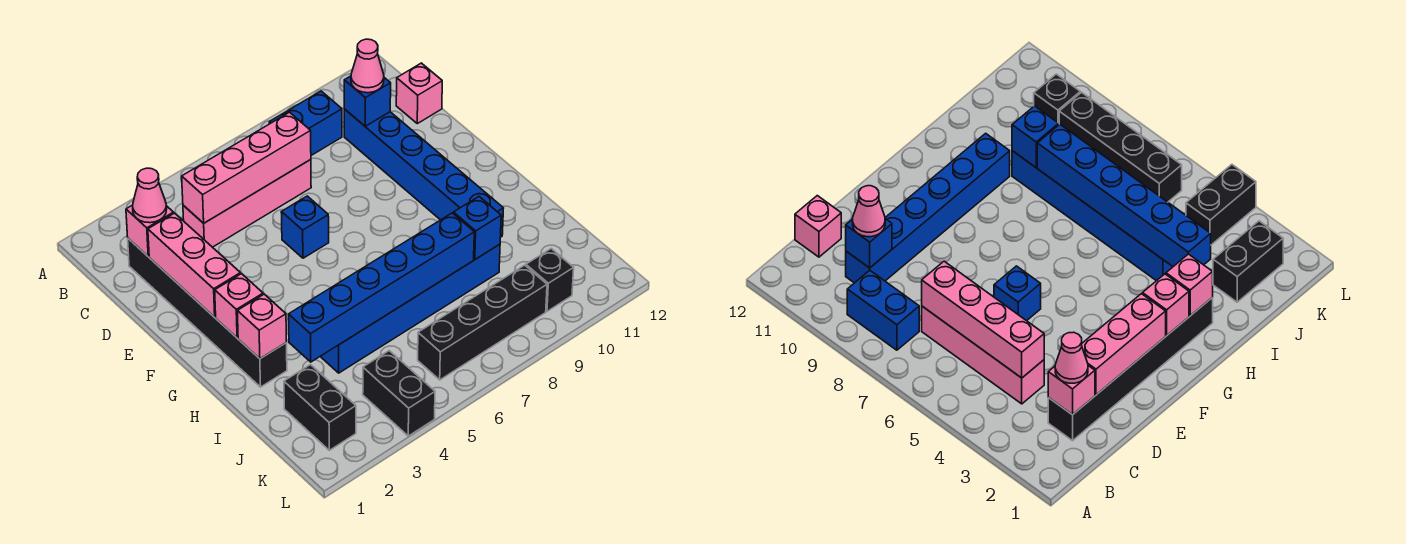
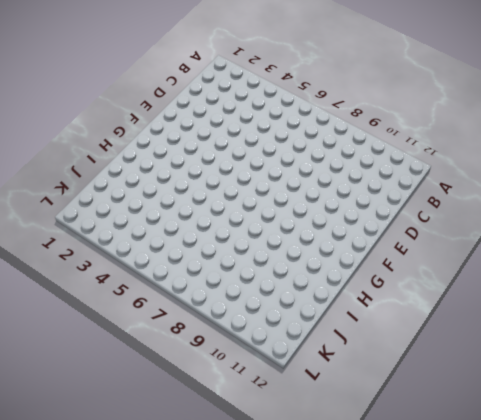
none -> blue 1x2 brick [269,91,342,155]
none -> black 1x6 brick [128,239,287,387]
none -> pink 1x4 brick [183,160,311,247]

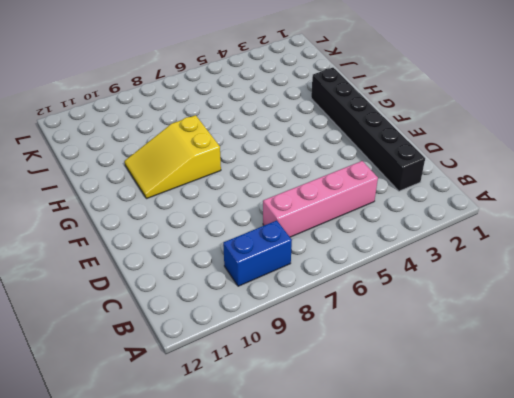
yellow 2x3 slope [124,115,221,199] -> blue 1x6 brick [344,109,503,237]
none -> pink 1x1 brick [396,63,442,124]
none -> blue 1x1 brick [281,196,329,258]
none -> blue 1x6 brick [320,244,500,373]

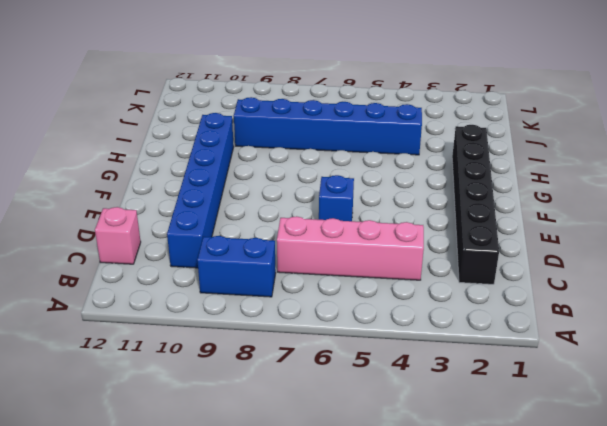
none -> black 1x2 brick [284,365,356,450]
none -> black 1x2 brick [363,351,435,436]
none -> black 1x4 brick [418,265,547,380]

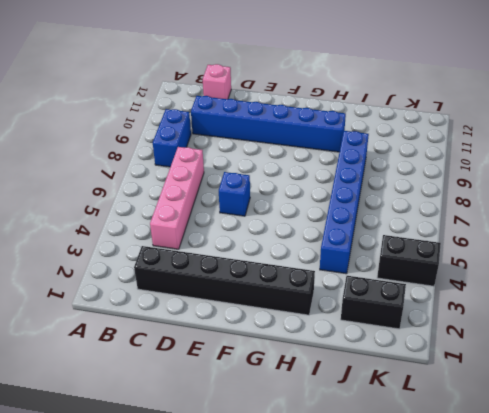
none -> black 1x4 brick [418,265,547,380]
none -> black 1x1 brick [526,249,574,311]
none -> pink 1x1 brick [126,205,174,257]

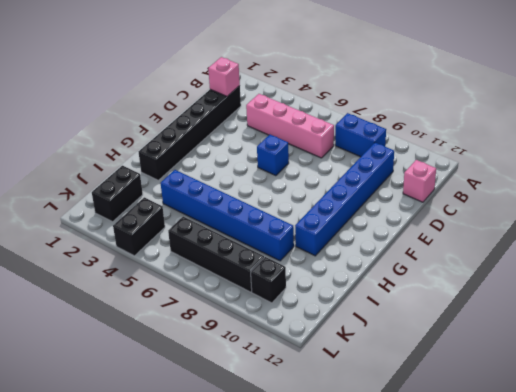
none -> pink 1x4 brick [182,112,311,223]
none -> blue 1x1 brick [344,76,391,126]
none -> pink 1x3 brick [148,213,240,317]

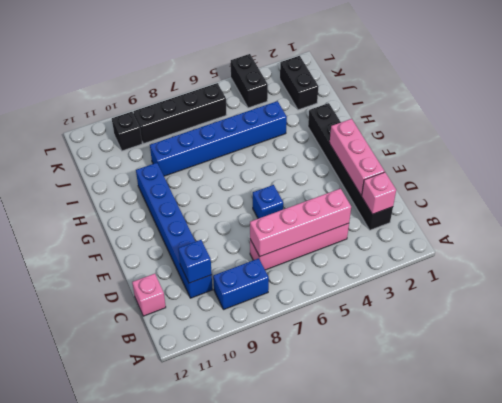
none -> pink 1x1 brick [215,274,263,338]
none -> pink 1x1 brick [237,294,287,359]
none -> blue 1x6 brick [289,213,474,362]

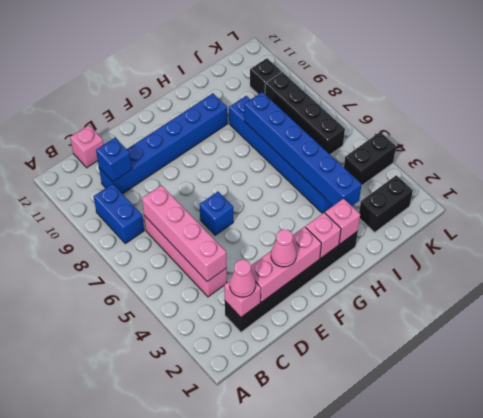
pink 1x1 cone [271,229,296,267] -> pink 1x1 cone moved to [351,39,384,93]
none -> blue 1x1 brick [453,197,501,259]

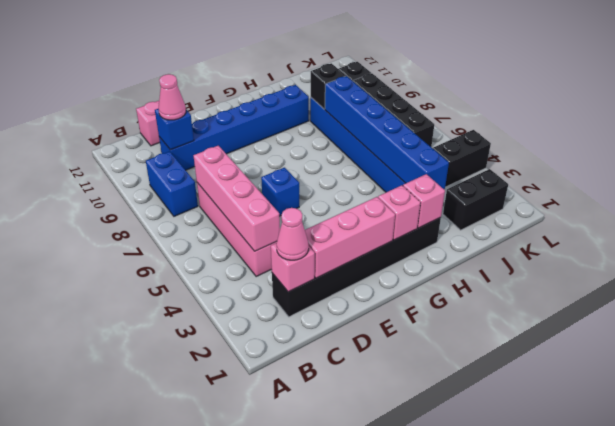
black 1x1 brick [311,63,346,109] -> blue 1x1 brick [453,197,501,259]

